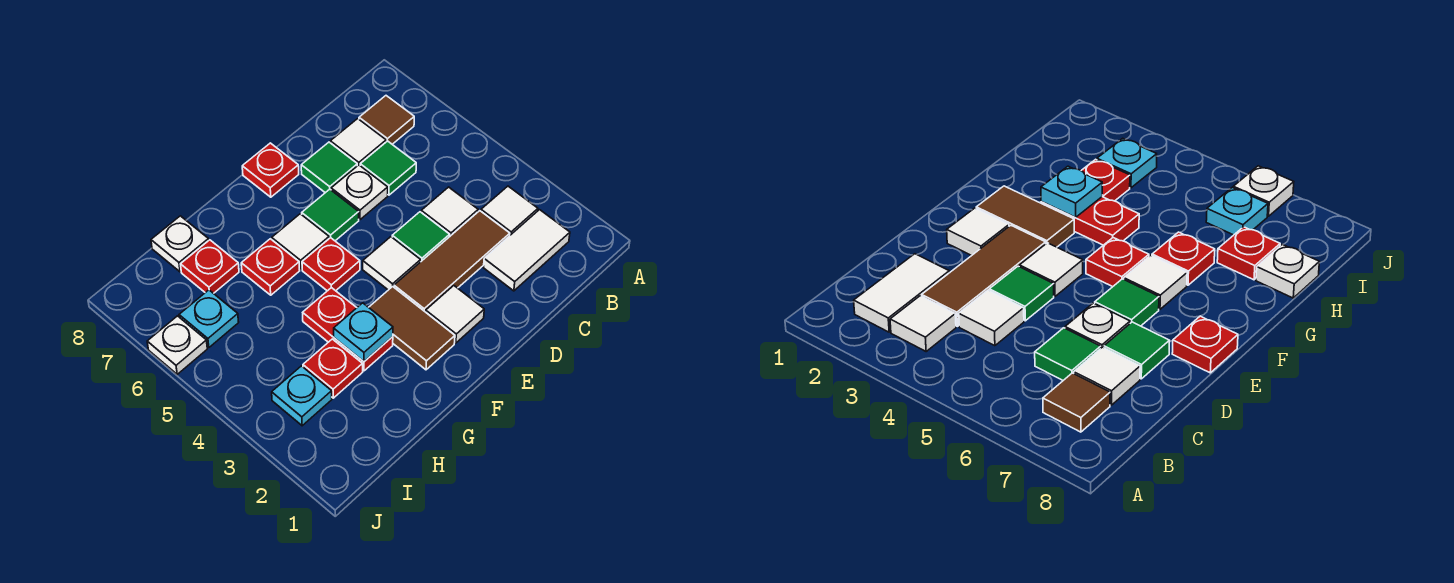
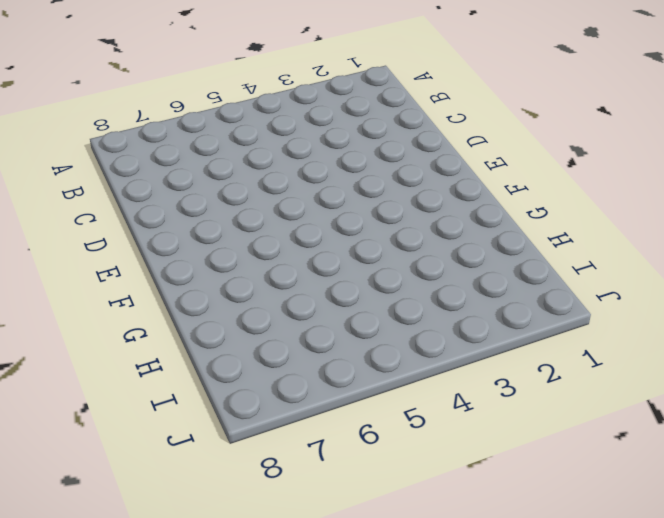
none -> white 1x2 tile [484,210,570,291]
none -> white 1x1 tile [481,186,538,235]
none -> brown 1x1 tile [359,96,414,144]

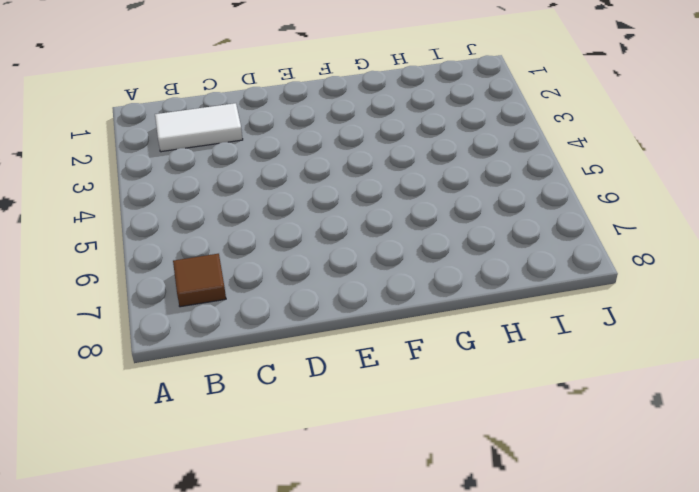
none -> white 1x1 tile [481,186,538,235]
none -> brown 1x3 tile [394,211,510,312]
none -> white 1x1 tile [421,187,478,236]

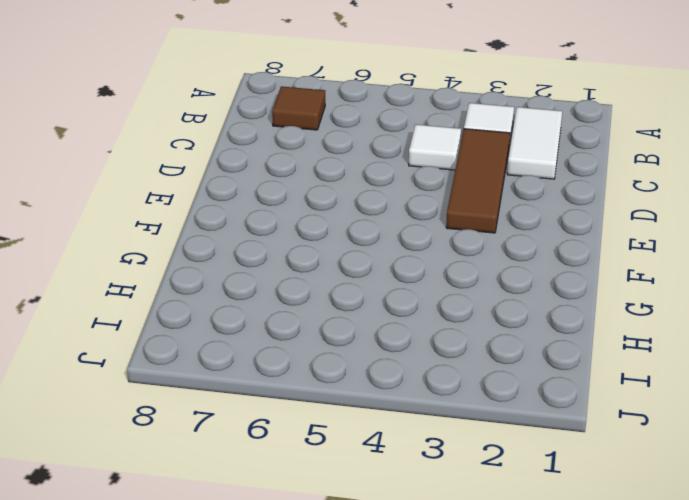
none -> green 1x1 tile [360,141,416,195]
none -> white 1x1 tile [330,119,386,166]
none -> green 1x1 tile [392,212,450,261]

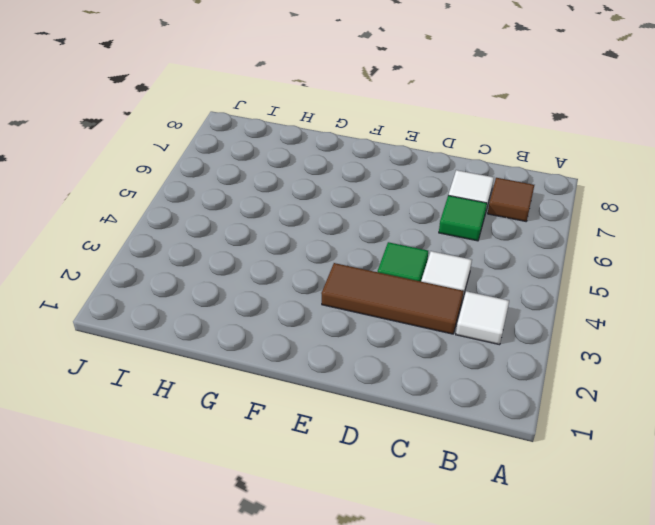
none -> white 1x2 tile [484,210,570,291]
none -> white 1x1 plate [331,165,388,220]
none -> green 1x1 tile [301,142,357,193]

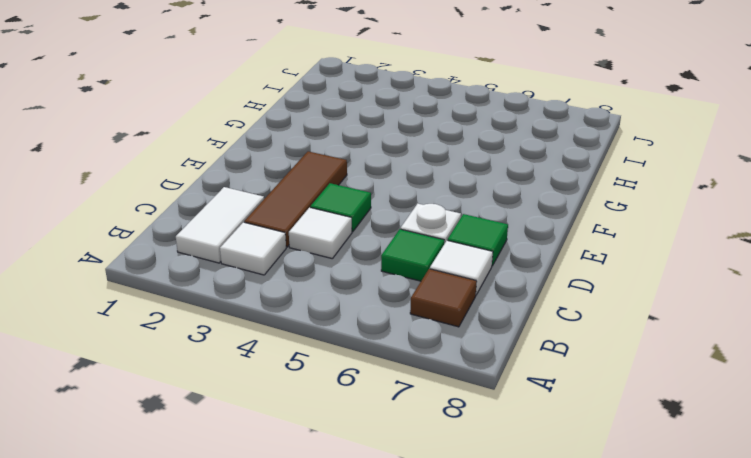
none -> white 1x1 tile [426,286,484,343]
none -> white 1x1 tile [363,237,421,290]
none -> green 1x1 tile [302,189,359,241]

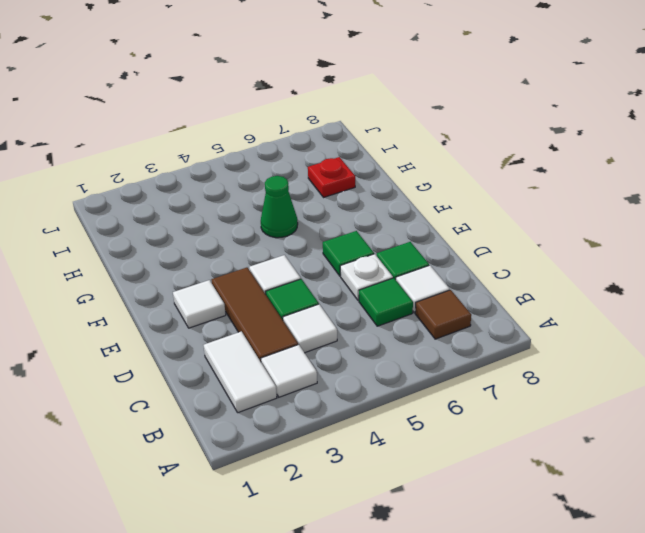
green 1x1 cone [261,176,298,238] -> none
none -> red 1x1 plate [242,143,299,197]
none -> brown 1x2 tile [369,287,455,370]
none -> red 1x1 plate [302,238,360,291]

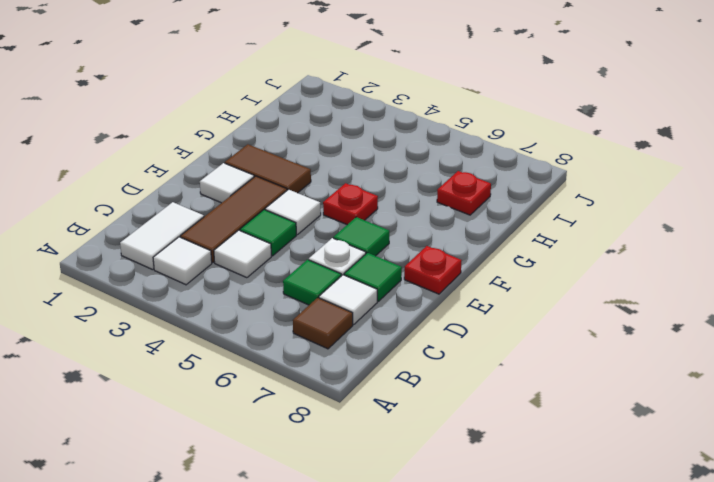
none -> white 1x1 tile [272,214,329,270]
none -> red 1x2 plate [303,288,393,371]
none -> red 1x1 plate [241,239,300,295]

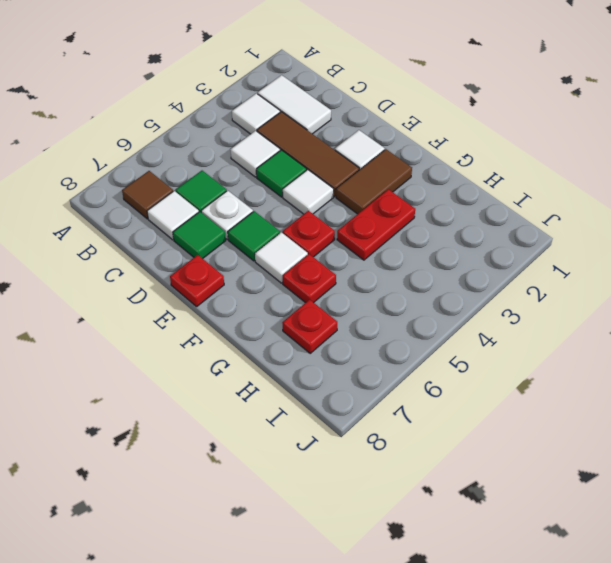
none -> red 1x1 plate [303,339,363,398]
none -> white 1x1 plate [151,216,209,272]
none -> cyan 1x1 plate [272,366,332,426]

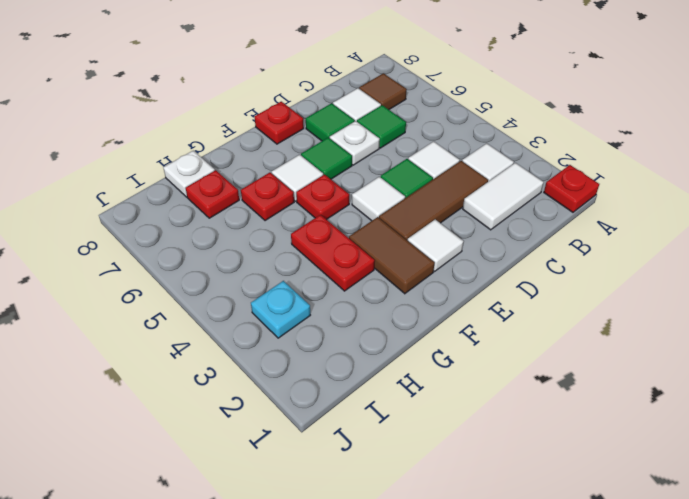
red 1x1 plate [544,165,599,212] -> red 1x1 plate moved to [303,339,363,398]
none -> cyan 1x1 plate [179,290,239,348]
none -> white 1x1 plate [147,316,207,374]
none -> cyan 1x1 plate [334,303,393,361]

